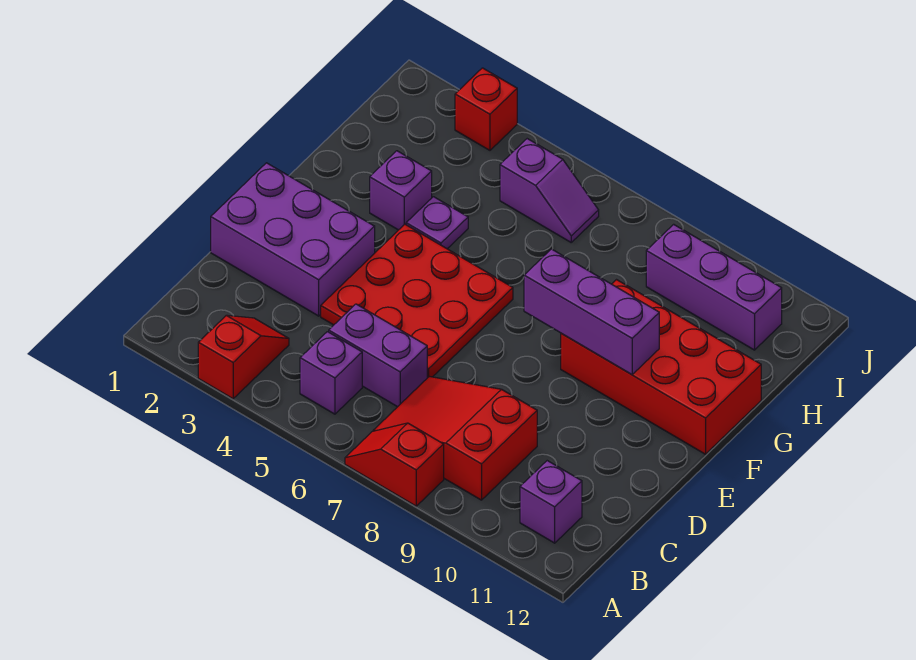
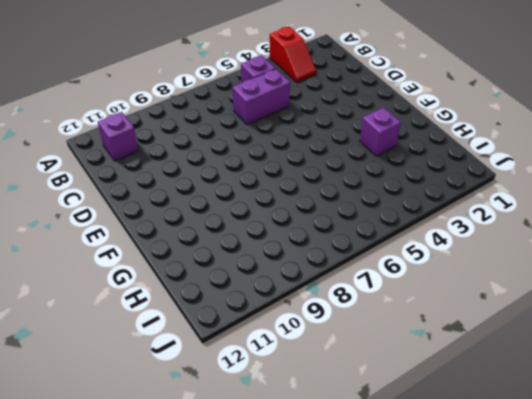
none -> red 1x2 slope [345,423,444,506]
none -> red 2x3 slope [373,376,537,500]
none -> purple 2x3 brick [211,163,375,316]

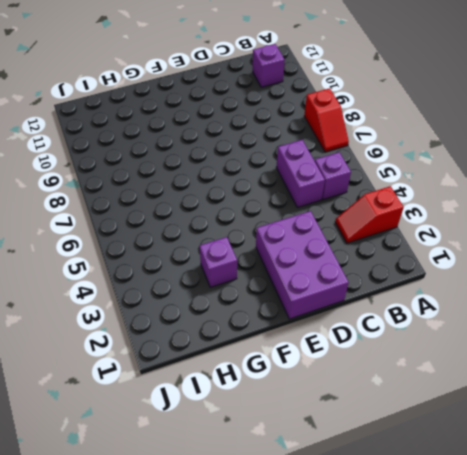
none -> red 2x3 slope [373,376,537,500]
none -> red 3x3 plate [321,224,513,378]
none -> red 2x4 brick [561,280,761,454]

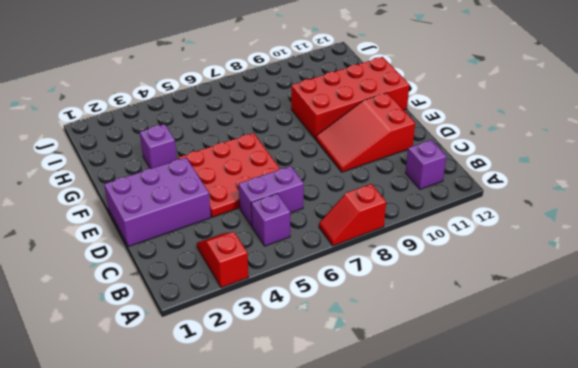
red 2x3 slope [316,93,415,172] -> red 2x3 slope moved to [373,376,537,500]
none -> purple 1x1 plate [406,197,468,249]
none -> purple 1x2 slope [500,139,599,242]
none -> purple 1x3 brick [646,224,782,350]

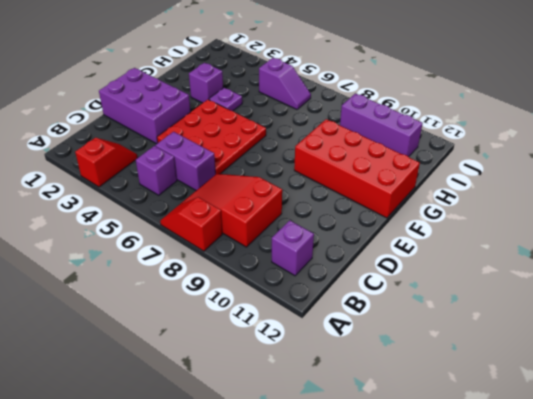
none -> red 1x1 brick [455,68,517,150]
none -> purple 1x3 brick [524,249,659,375]

